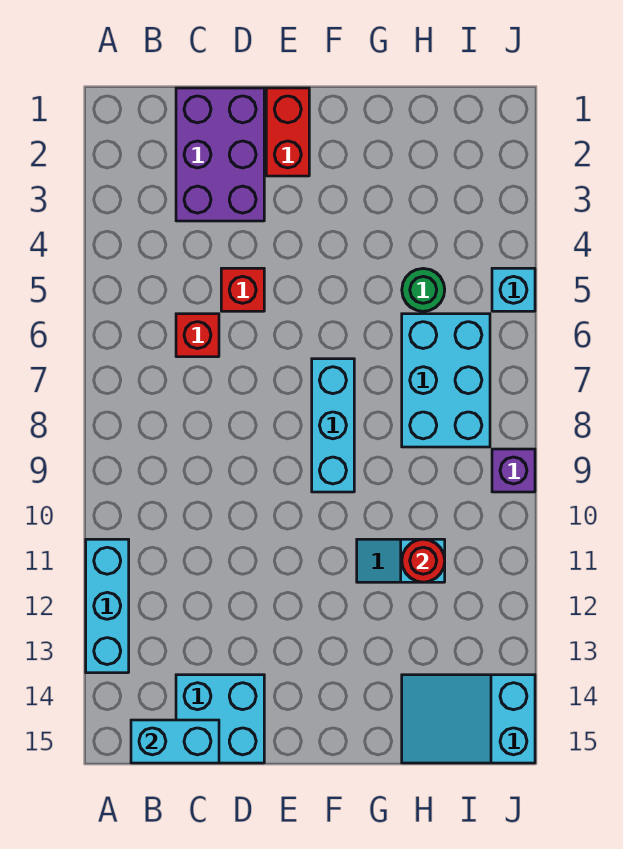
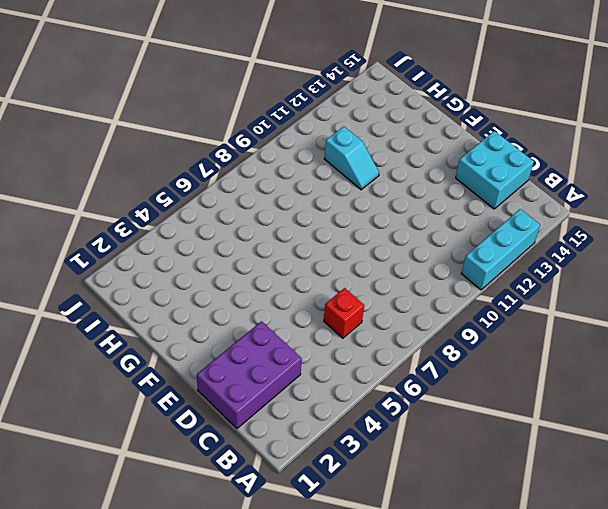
none -> red 1x1 brick [221,268,264,311]
none -> red 1x2 brick [266,88,309,176]
none -> cyan 1x3 brick [312,359,354,492]

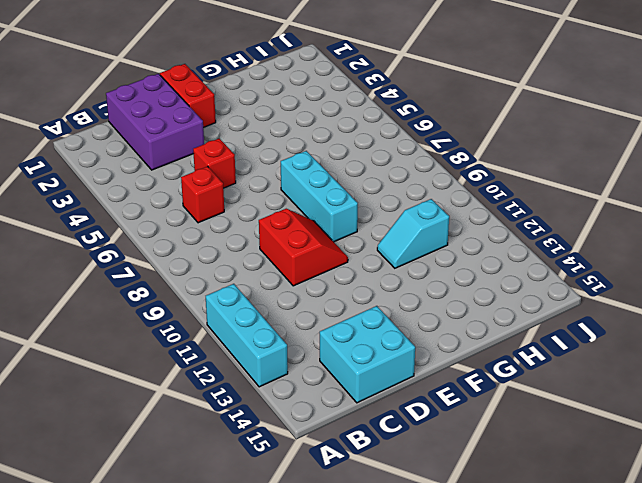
red 2x2 slope [259,209,348,286] -> none
none -> green 1x1 round brick [402,268,445,311]
none -> cyan 2x3 brick [402,314,490,447]
none -> cyan 2x3 slope [402,675,535,763]

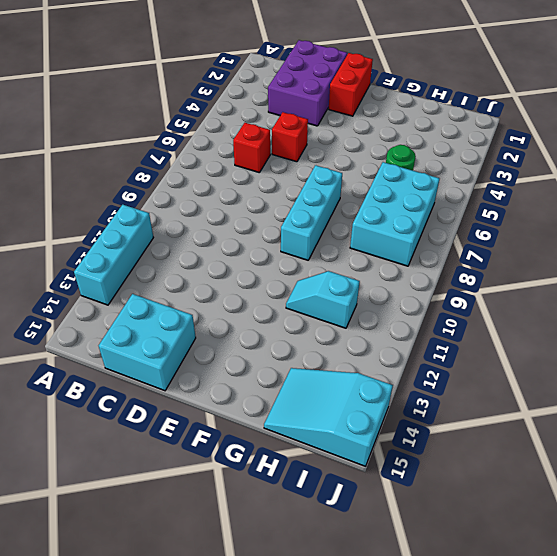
none -> cyan 1x1 brick [492,268,535,311]
none -> purple 1x1 brick [492,449,535,492]
none -> cyan 1x2 brick [131,720,219,763]

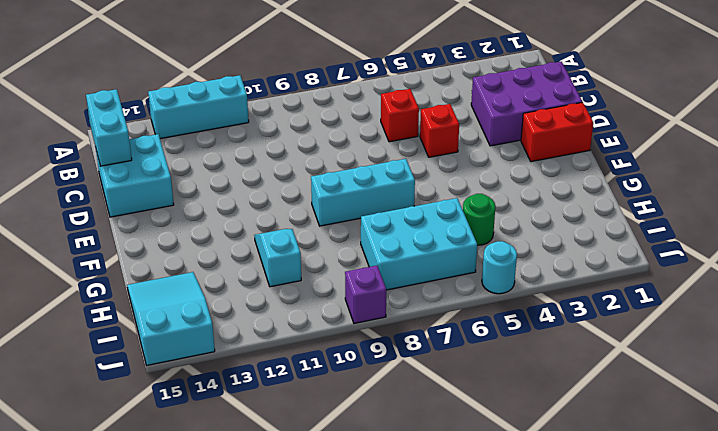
cyan 1x1 round brick [482,241,517,294] -> cyan 1x1 brick [492,268,535,311]
none -> red 1x1 round brick [402,539,445,582]

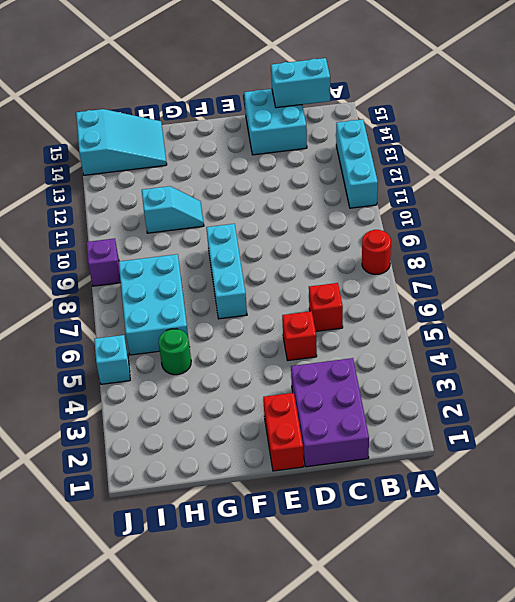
red 1x1 round brick [362,230,391,274] -> red 1x1 round brick moved to [402,539,445,582]

